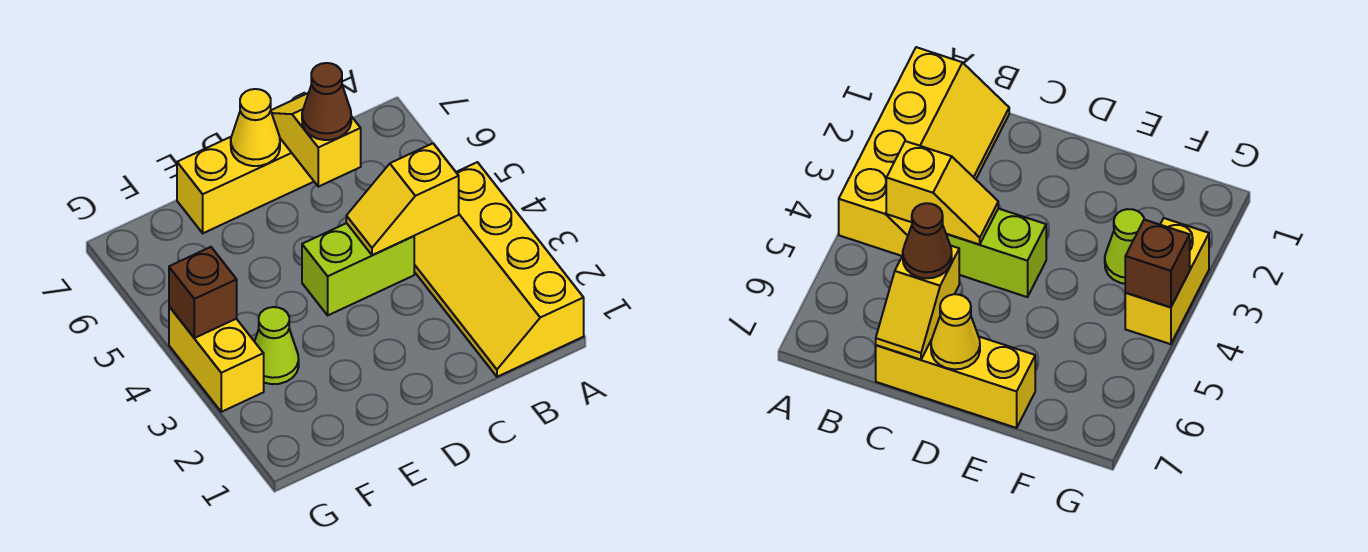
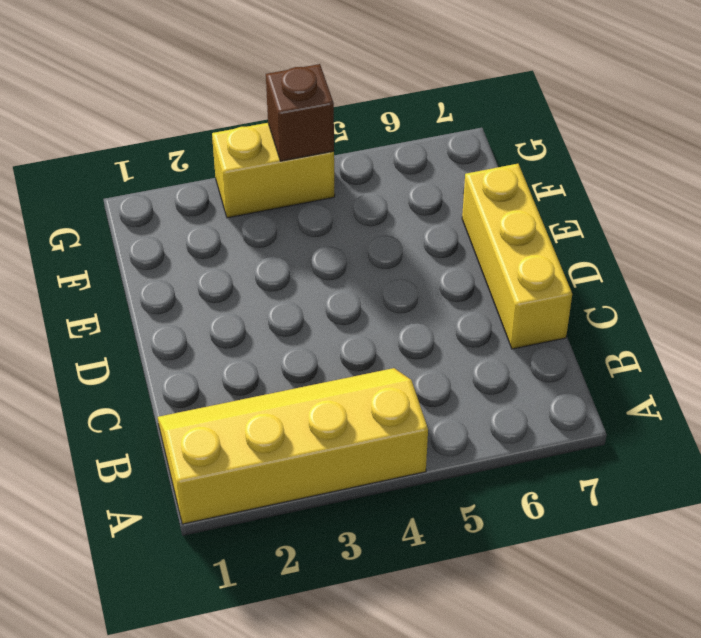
none -> lime 1x2 brick [302,223,414,315]
none -> lime 1x1 cone [254,307,299,384]

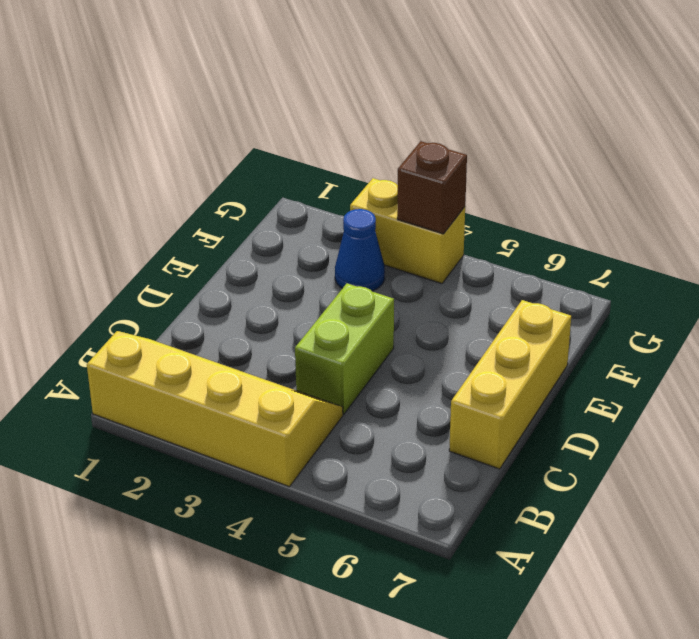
blue 1x1 cone [335,209,385,291] -> lime 1x1 cone [254,307,299,384]
none -> yellow 1x2 slope [346,143,459,255]
none -> yellow 1x2 slope [271,93,361,187]

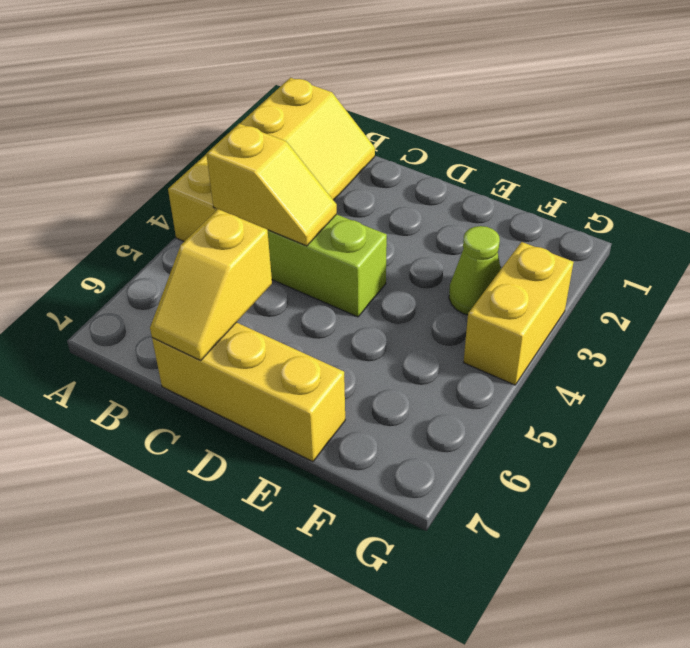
none -> yellow 1x1 cone [231,89,280,166]
none -> brown 1x1 brick [169,247,237,338]

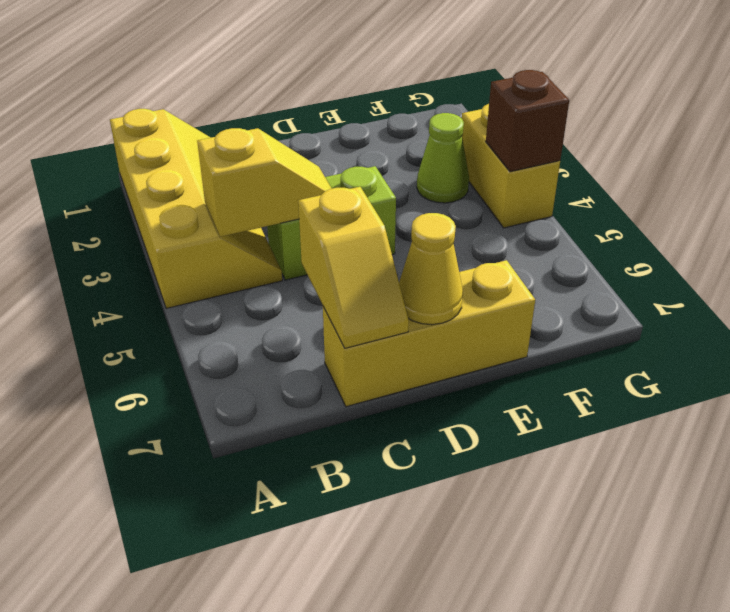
none -> brown 1x1 cone [302,63,351,140]

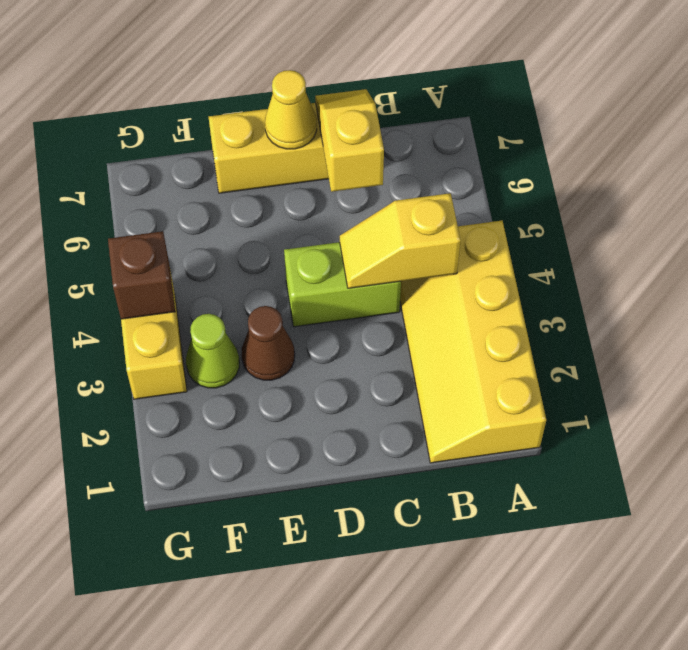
brown 1x1 cone [242,306,295,380] -> brown 1x1 cone moved to [302,63,351,140]

